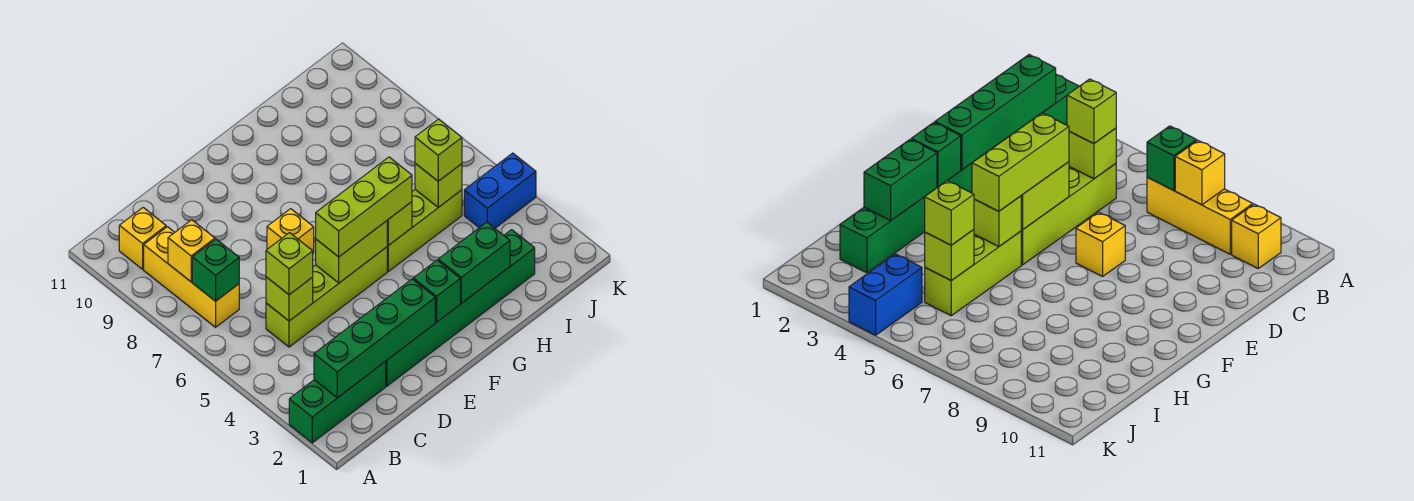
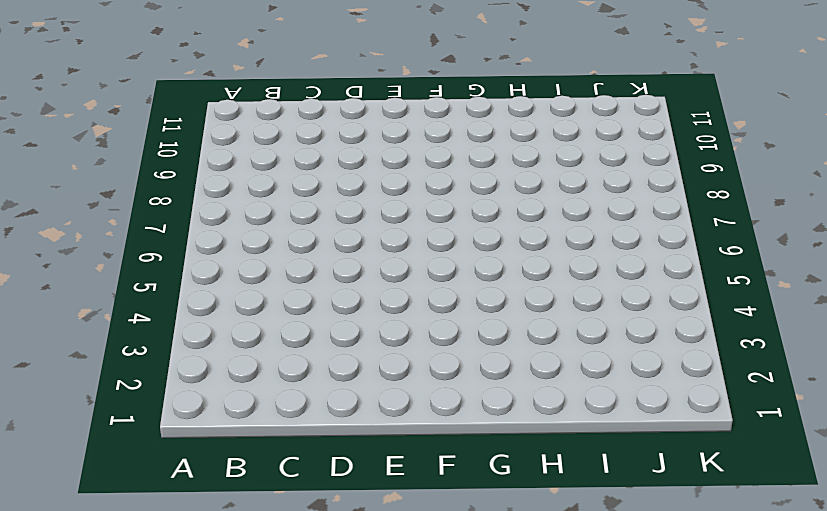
none -> green 1x3 brick [289,361,386,443]
none -> yellow 1x3 brick [144,227,239,327]
none -> yellow 1x1 brick [119,208,166,269]

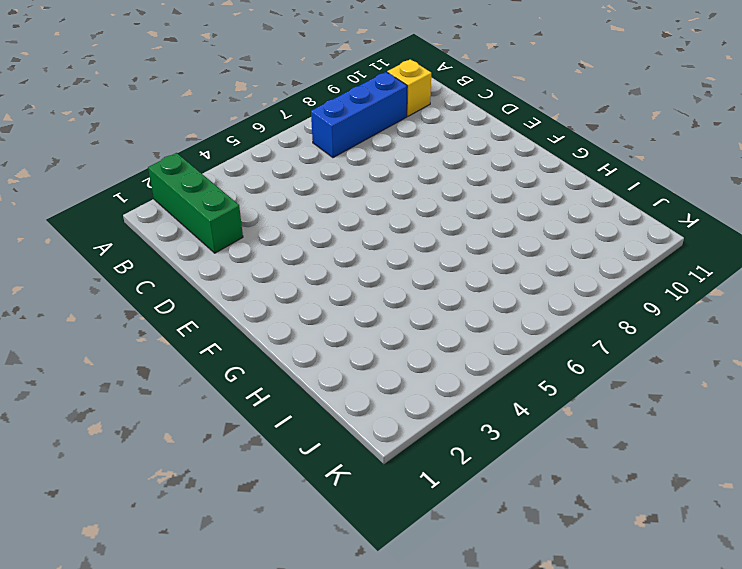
blue 1x3 brick [311,72,407,158] -> yellow 1x3 brick [144,227,239,327]
none -> lime 1x4 brick [266,247,387,347]
none -> green 1x6 brick [386,230,535,386]
none -> yellow 1x1 brick [267,209,314,253]

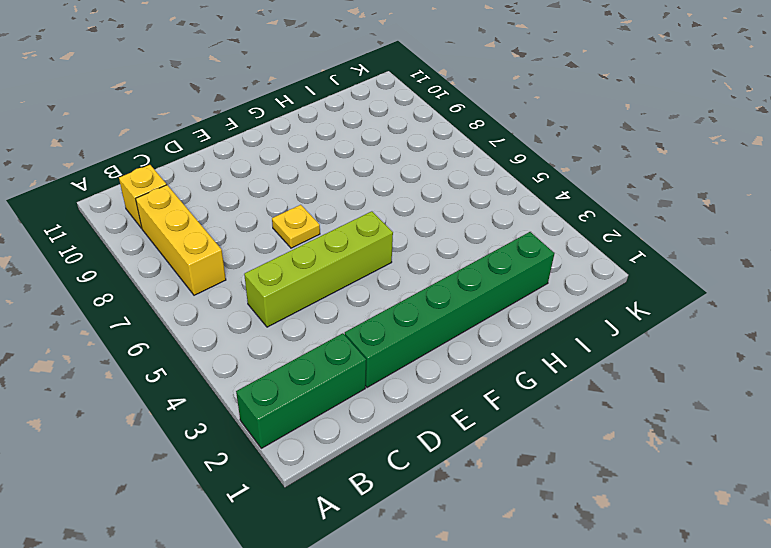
yellow 1x1 plate [272,205,320,248] -> yellow 1x1 brick [267,209,314,253]
none -> lime 1x3 brick [387,190,462,271]
none -> blue 1x2 brick [464,153,536,228]
none -> green 1x4 brick [314,279,435,398]

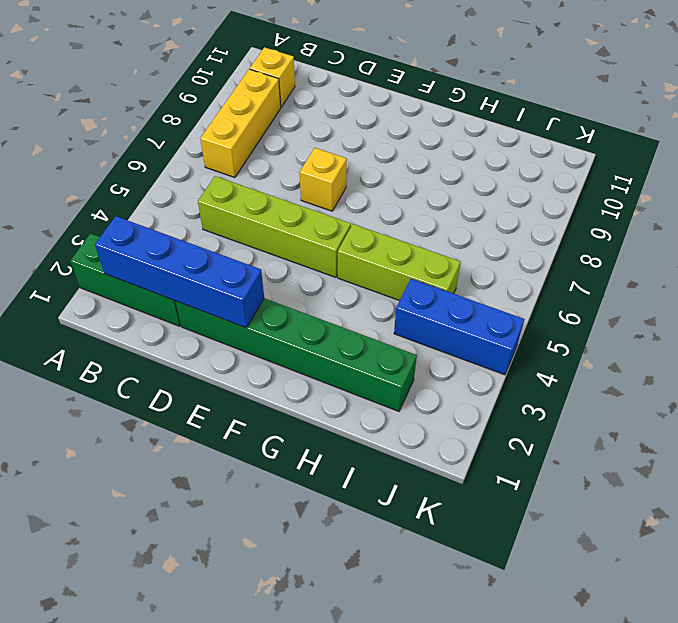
blue 1x4 brick [95,216,264,328] -> green 1x4 brick [314,279,435,398]
blue 1x3 brick [394,279,524,375] -> blue 1x2 brick [464,153,536,228]
none -> green 1x1 brick [192,239,239,301]
none -> yellow 1x1 brick [168,220,215,282]
none -> lime 1x1 brick [266,277,313,321]

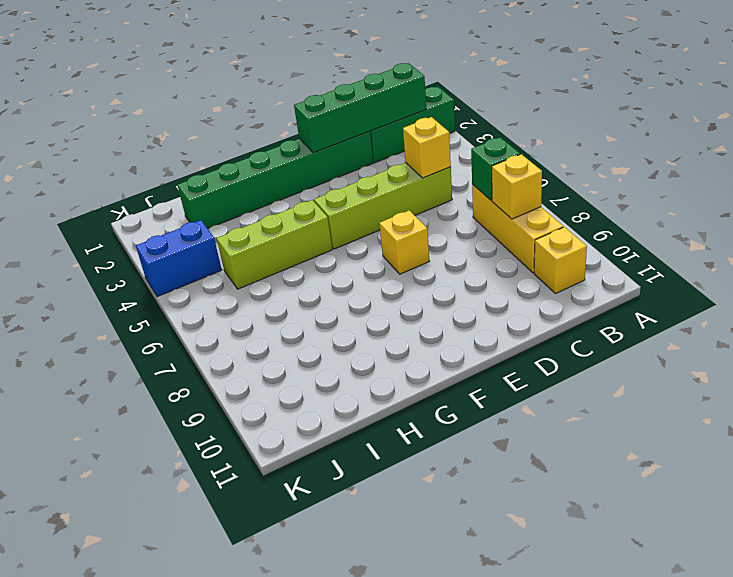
yellow 1x1 brick [403,117,451,178] -> lime 1x1 brick [266,277,313,321]
none -> lime 1x2 brick [316,221,387,283]
none -> green 1x1 brick [413,260,460,322]
none -> green 1x2 brick [438,222,510,303]

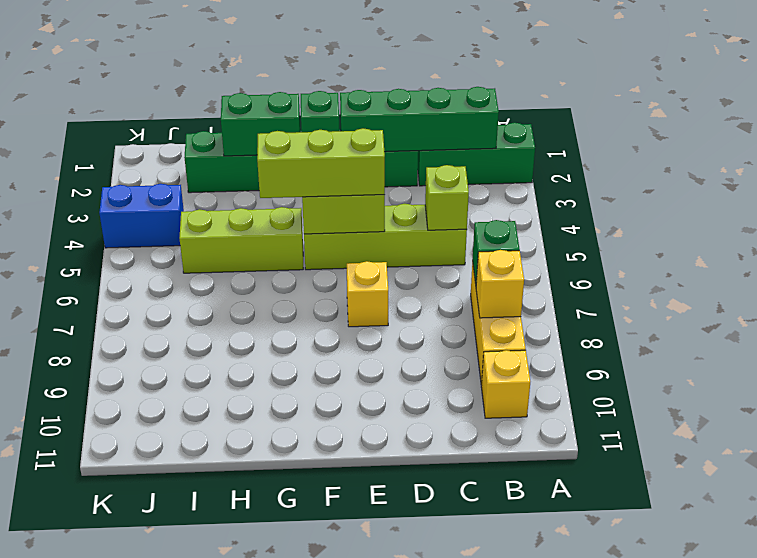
none -> lime 1x1 brick [387,202,412,245]
none -> lime 1x1 brick [415,163,462,207]
none -> lime 1x1 brick [266,233,313,295]

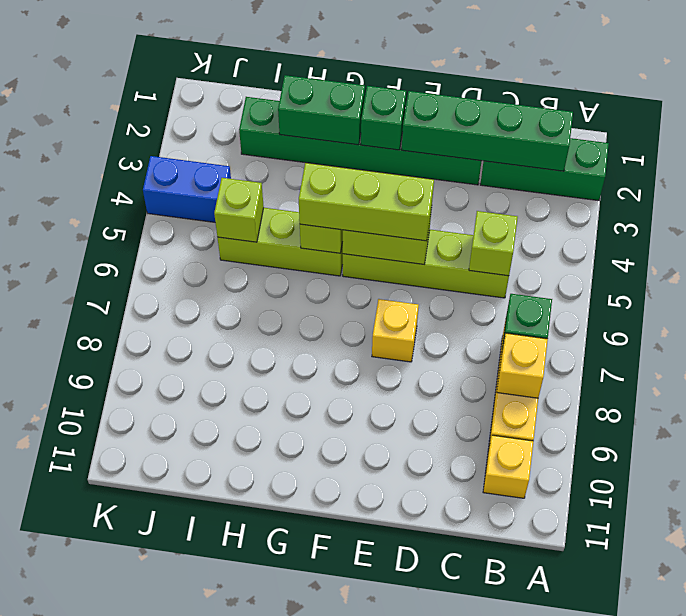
none -> lime 1x1 brick [266,233,313,295]
none -> lime 1x1 brick [415,119,462,181]

